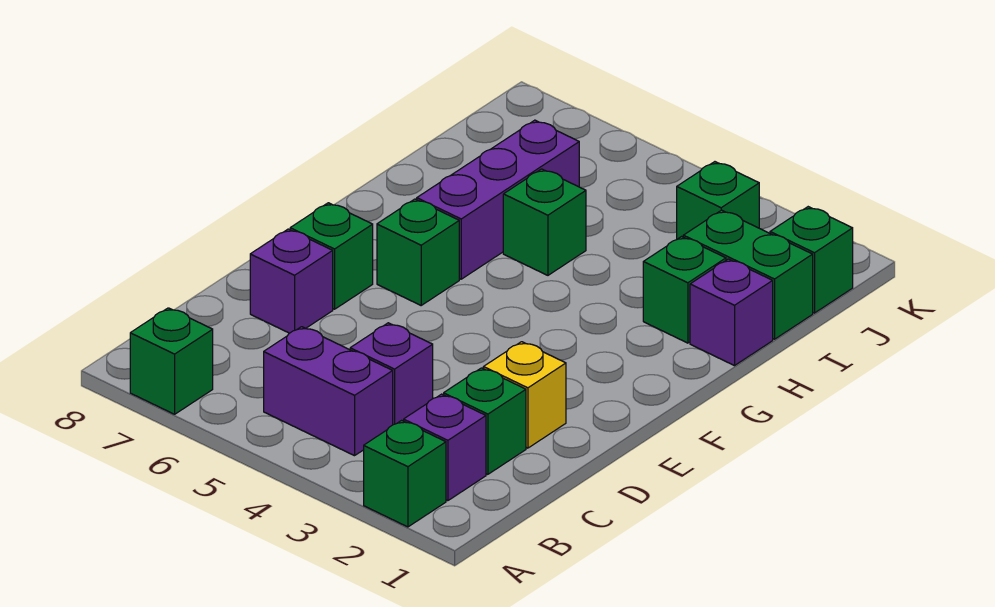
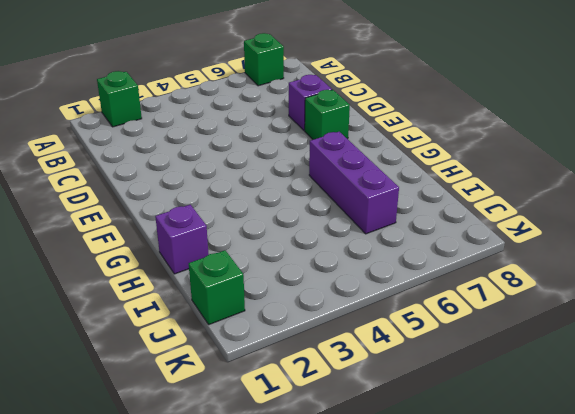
none -> purple 1x1 brick [404,394,486,501]
none -> purple 1x2 brick [264,327,393,456]
none -> green 1x1 brick [444,368,526,474]

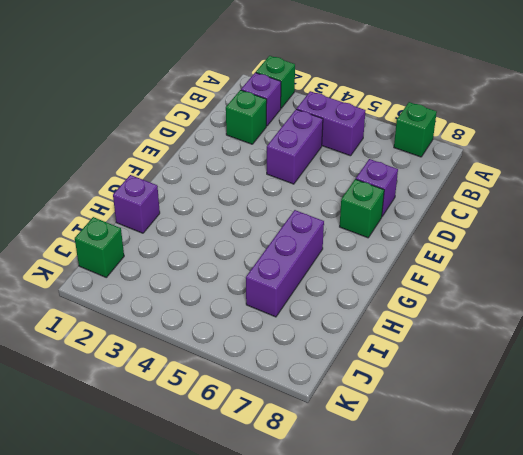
purple 1x2 brick [267,109,323,184] -> purple 1x1 brick [350,323,433,425]
none -> yellow 1x1 brick [483,342,566,448]
none -> green 1x1 brick [377,199,459,305]
none -> green 1x1 brick [643,237,726,343]

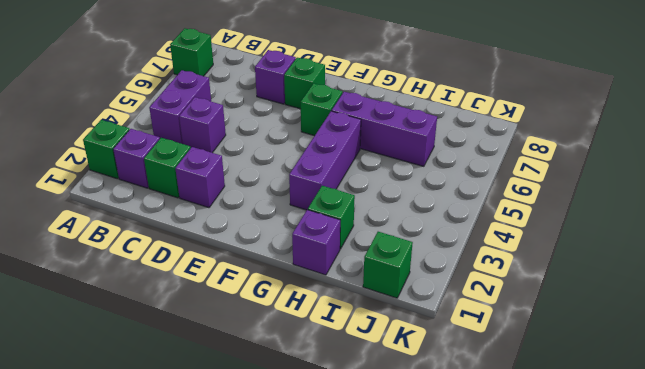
purple 1x1 brick [175,147,225,208] -> yellow 1x1 brick [483,342,566,448]
purple 1x3 brick [289,111,361,210] -> none
none -> green 1x1 brick [503,169,586,275]
none -> green 1x2 brick [683,210,813,339]
none -> green 1x1 brick [677,162,759,239]

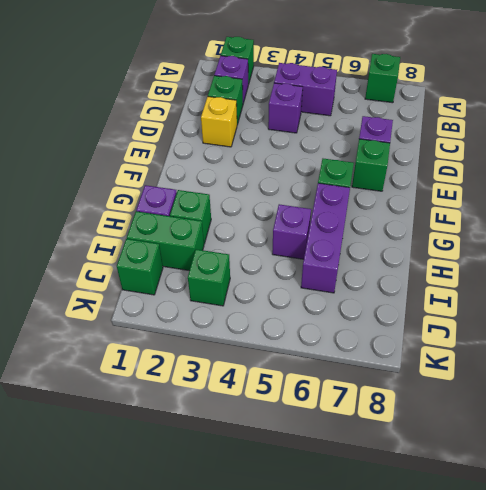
purple 1x1 brick [272,204,311,259] -> green 1x1 brick [503,169,586,275]

